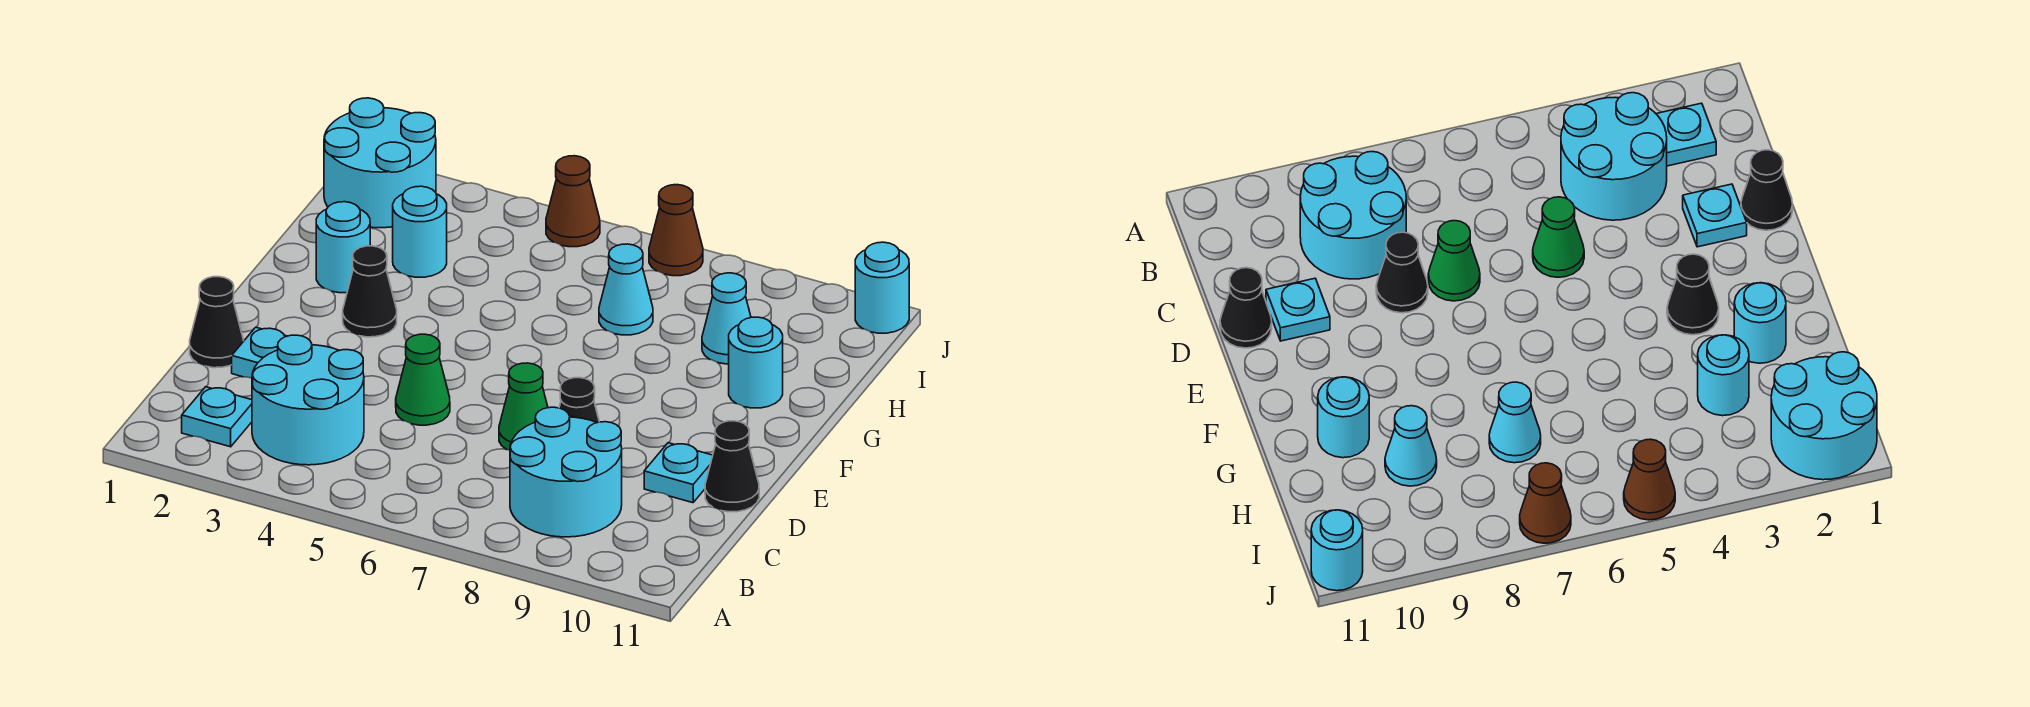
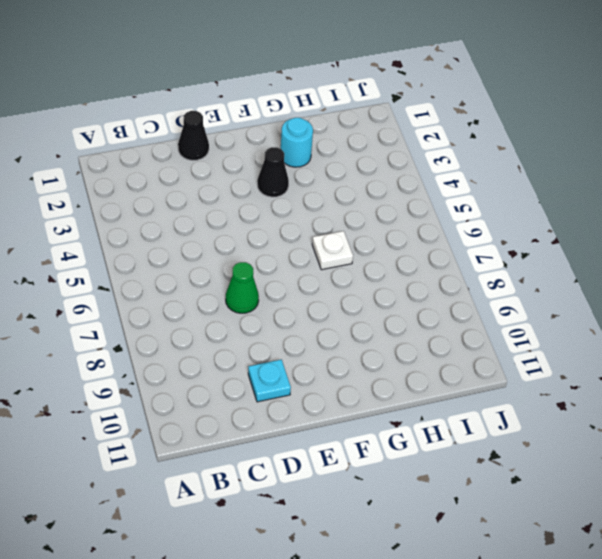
white 1x1 plate [312,231,353,270] -> none
none -> cyan 1x1 plate [182,387,252,447]
none -> cyan 2x2 round brick [252,335,364,465]
none -> cyan 2x2 round brick [510,407,622,537]

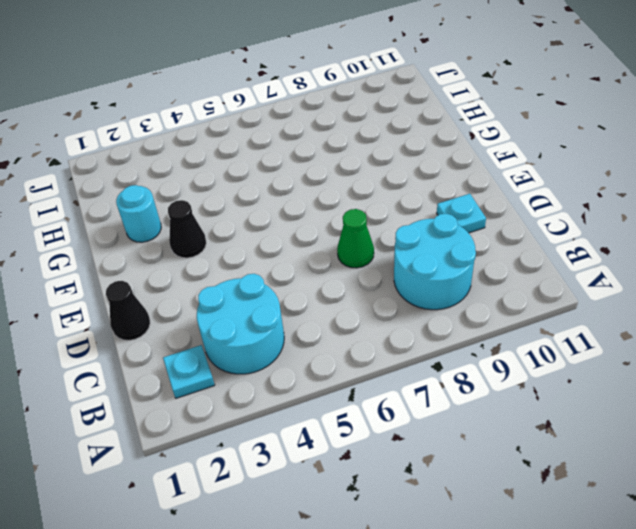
none -> cyan 1x1 plate [232,327,286,378]
none -> green 1x1 cone [396,334,450,425]
none -> black 1x1 cone [559,378,599,423]

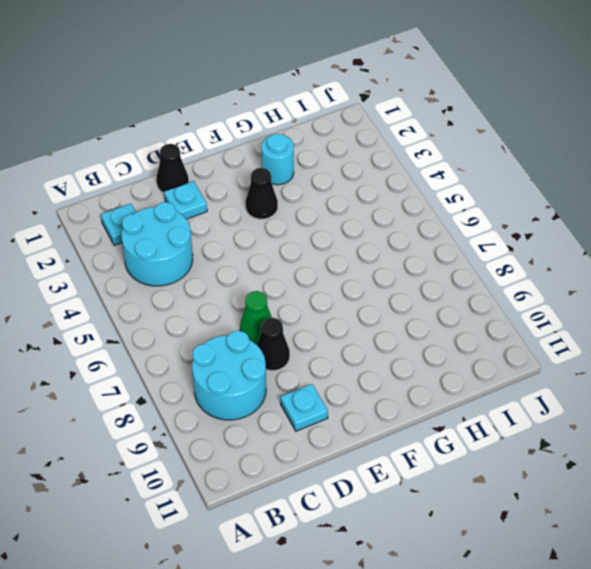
none -> green 1x1 cone [396,334,450,425]
none -> black 1x1 cone [705,421,759,512]
none -> cyan 1x1 round brick [729,317,783,408]

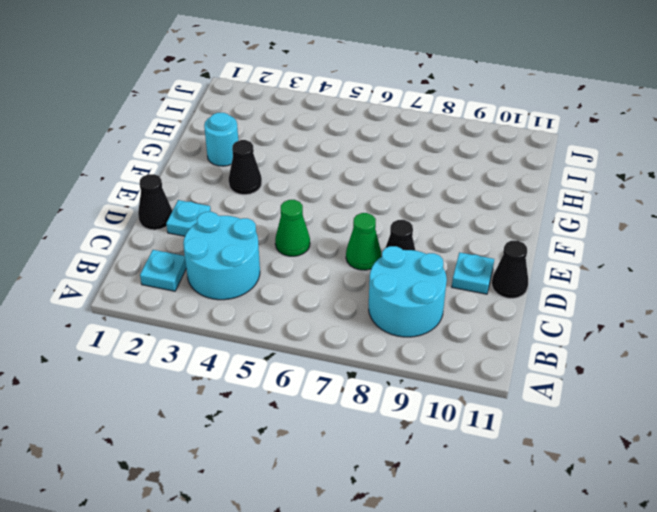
none -> cyan 1x1 round brick [729,317,783,408]
none -> cyan 1x1 round brick [393,186,447,277]
none -> cyan 1x1 cone [599,244,653,335]

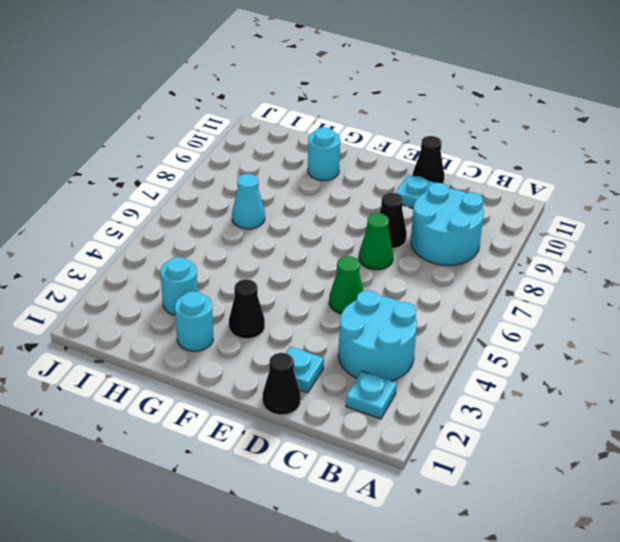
none -> cyan 1x1 cone [702,273,751,364]
none -> cyan 2x2 round brick [324,98,436,228]
none -> brown 1x1 cone [546,156,600,247]

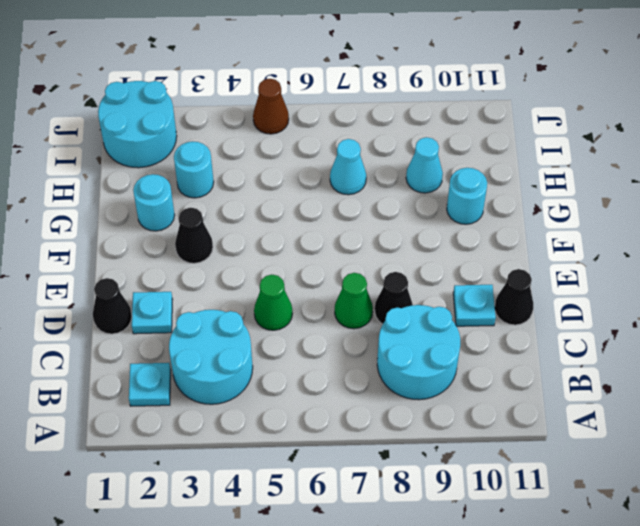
none -> brown 1x1 cone [649,185,703,276]
none -> cyan 1x1 round brick [855,242,909,333]

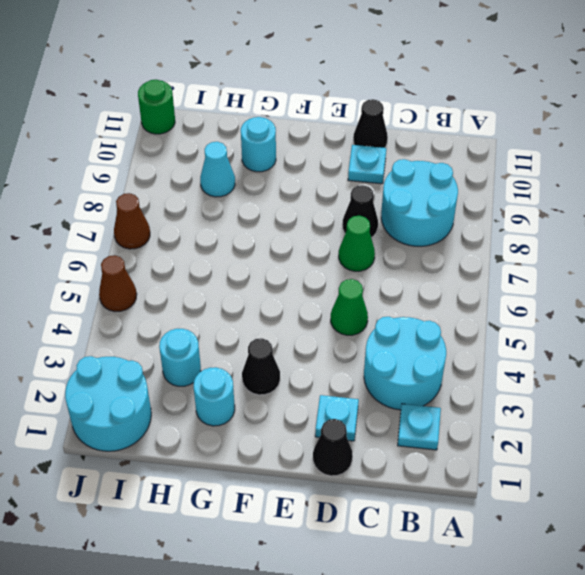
green 1x1 round brick [138,80,175,134] -> cyan 1x1 round brick [855,242,909,333]
none -> cyan 1x1 cone [599,244,653,335]

